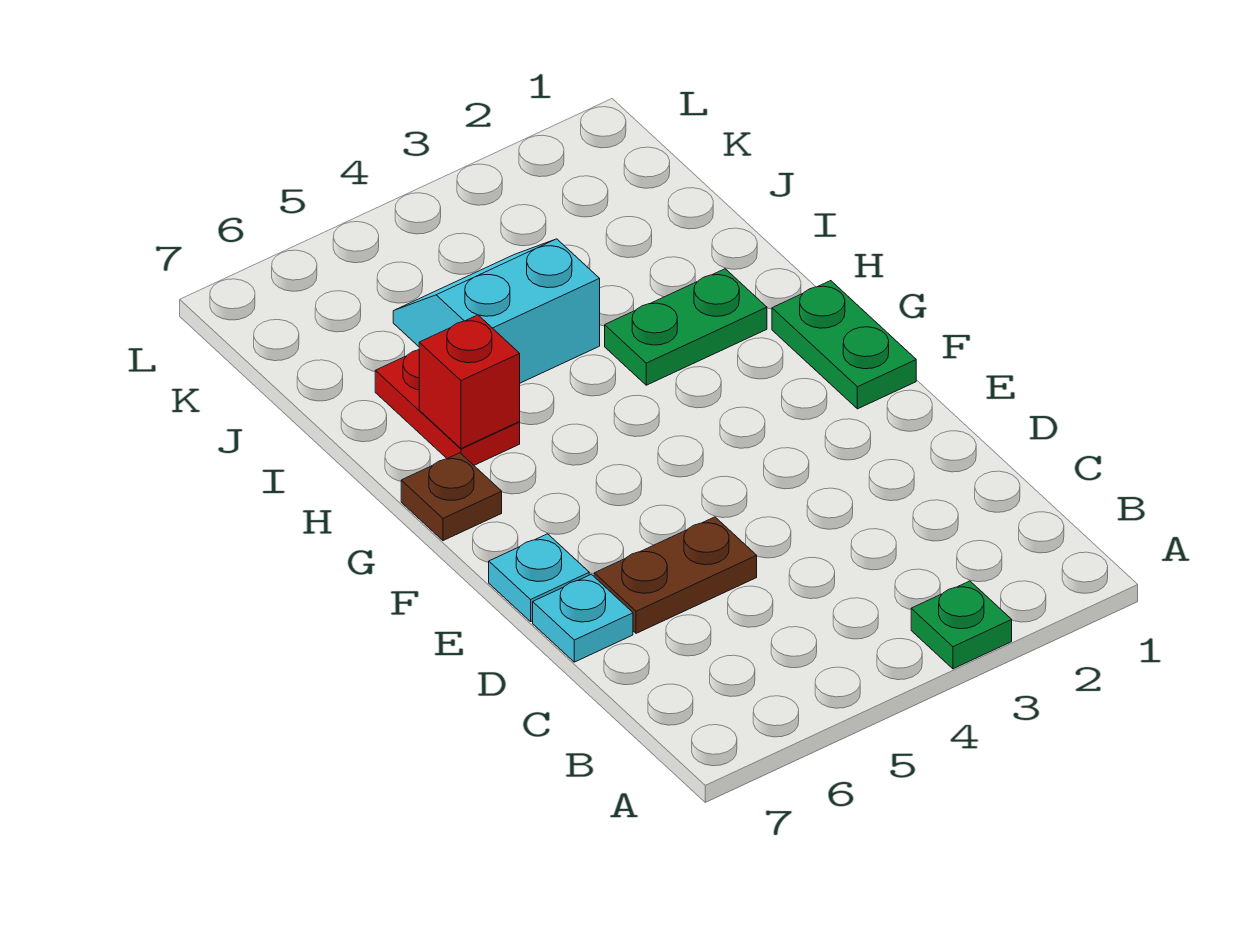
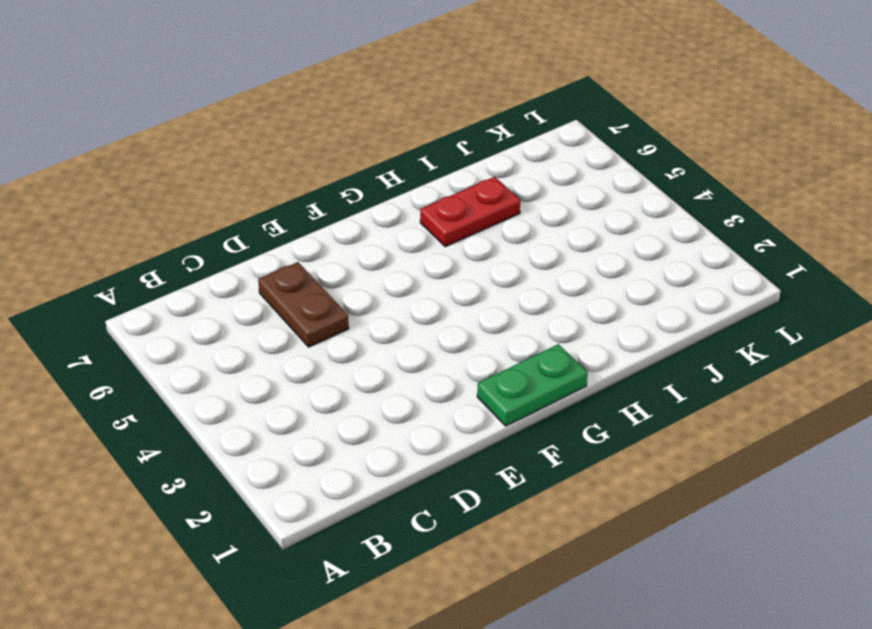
none -> green 1x1 plate [911,581,1012,669]
none -> cyan 1x1 plate [533,574,633,662]

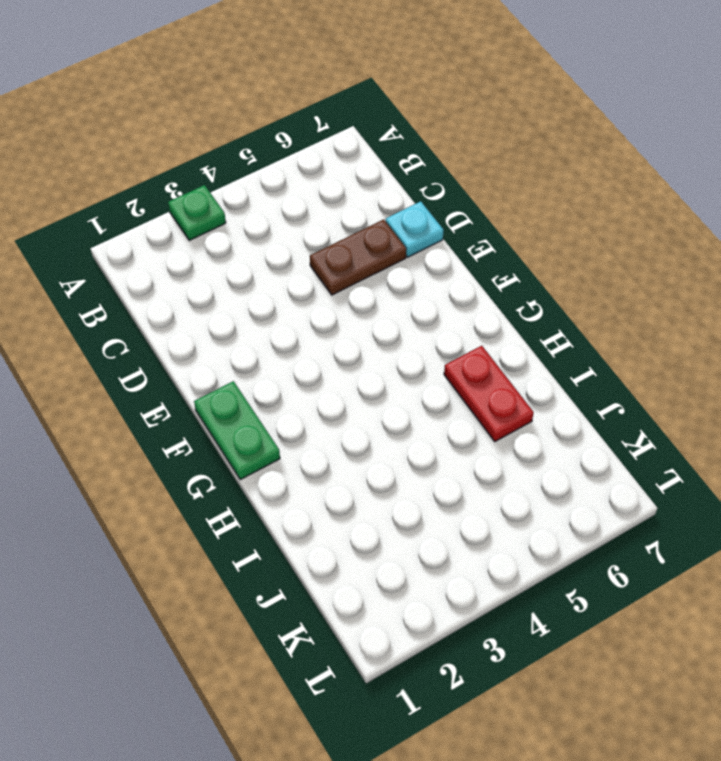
none -> cyan 1x1 plate [489,534,589,621]
none -> brown 1x1 plate [401,453,502,541]

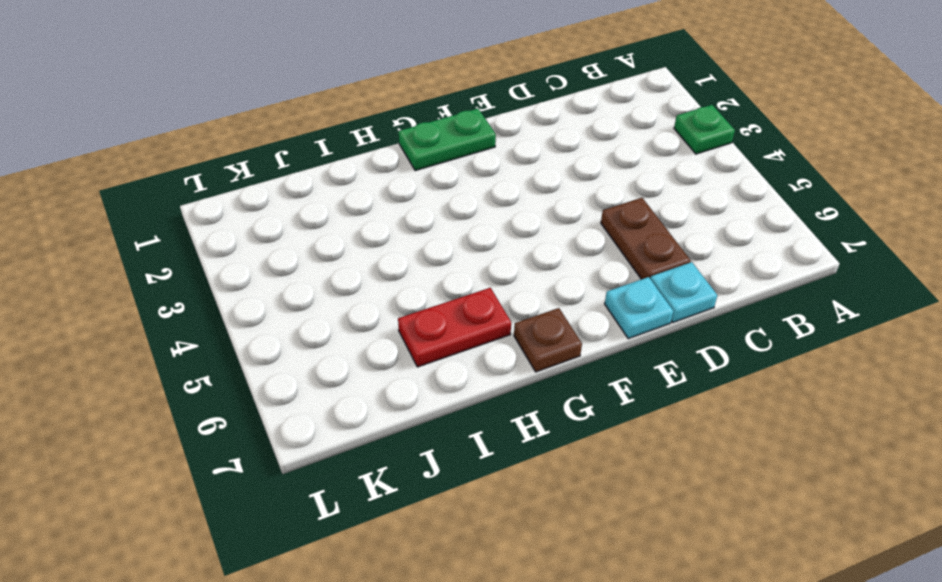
none -> green 1x2 plate [605,269,767,385]
none -> cyan 2x2 slope [393,239,600,383]

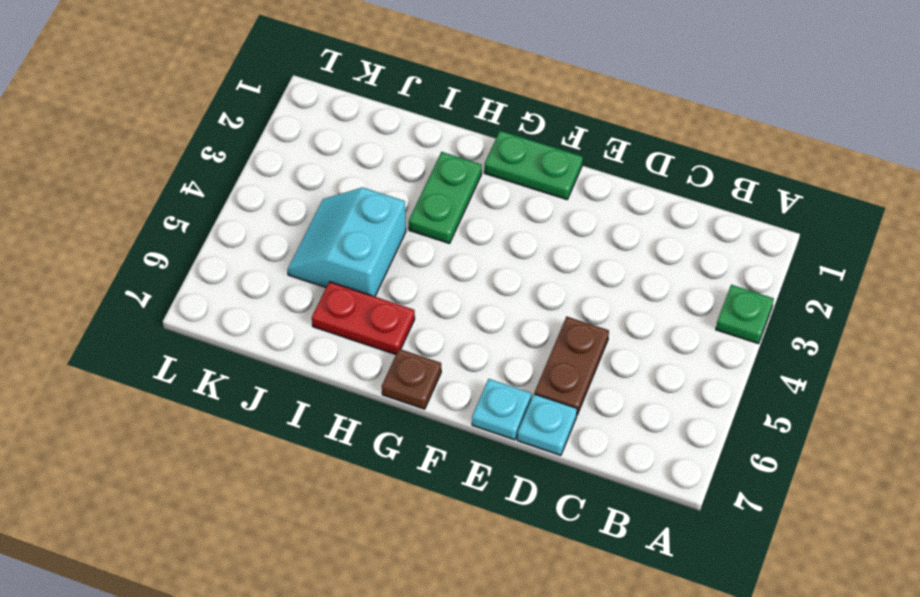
none -> red 1x1 brick [419,315,520,448]

